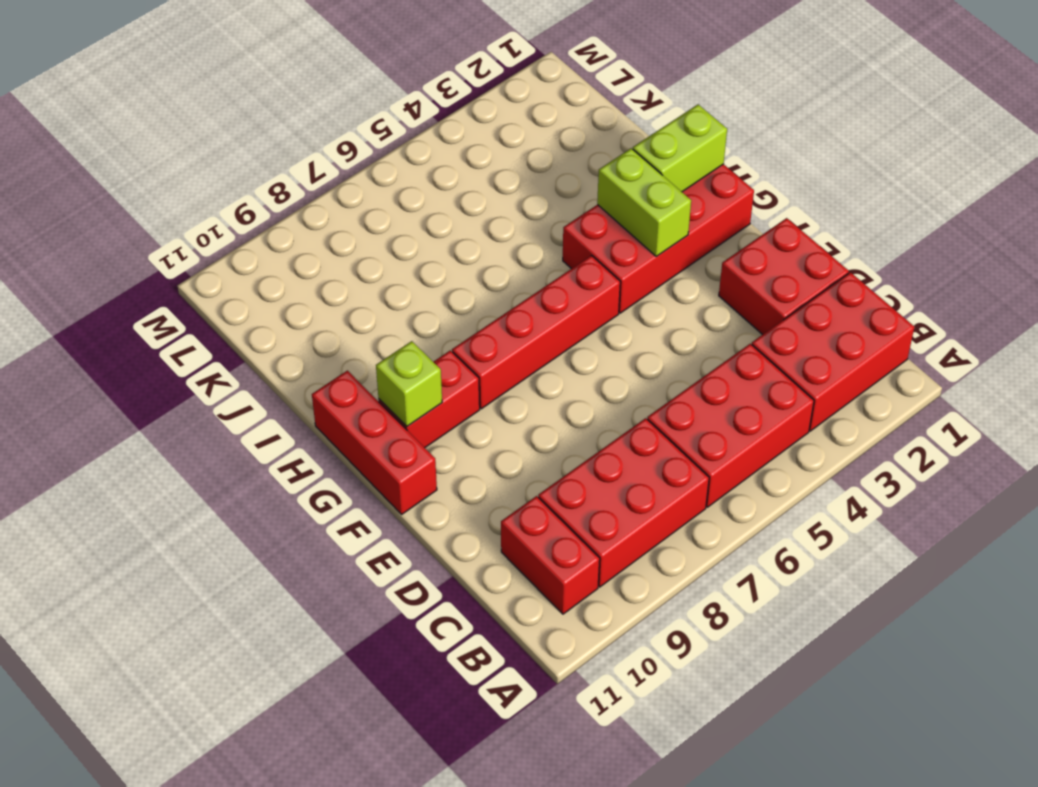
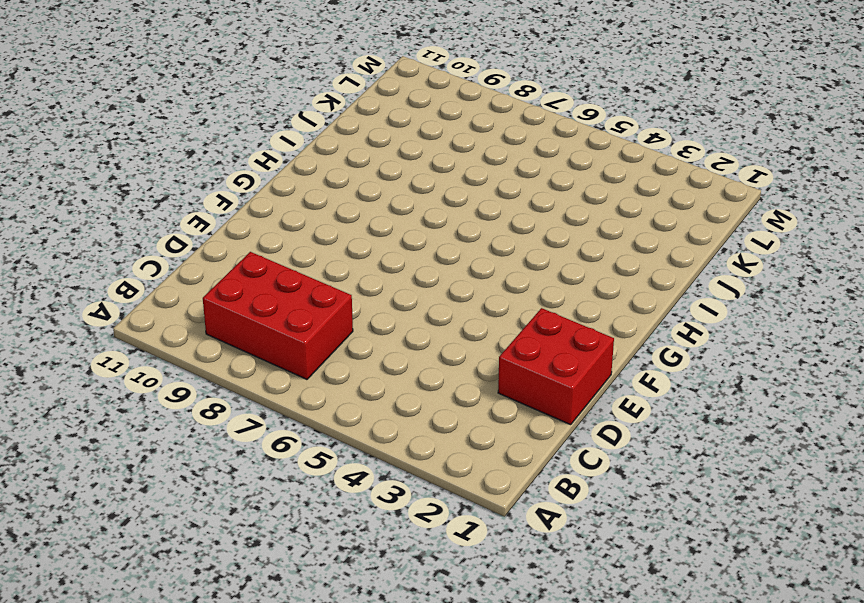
none -> red 2x3 brick [752,272,914,431]
none -> red 2x3 brick [647,344,814,507]
none -> red 1x2 brick [501,496,600,614]

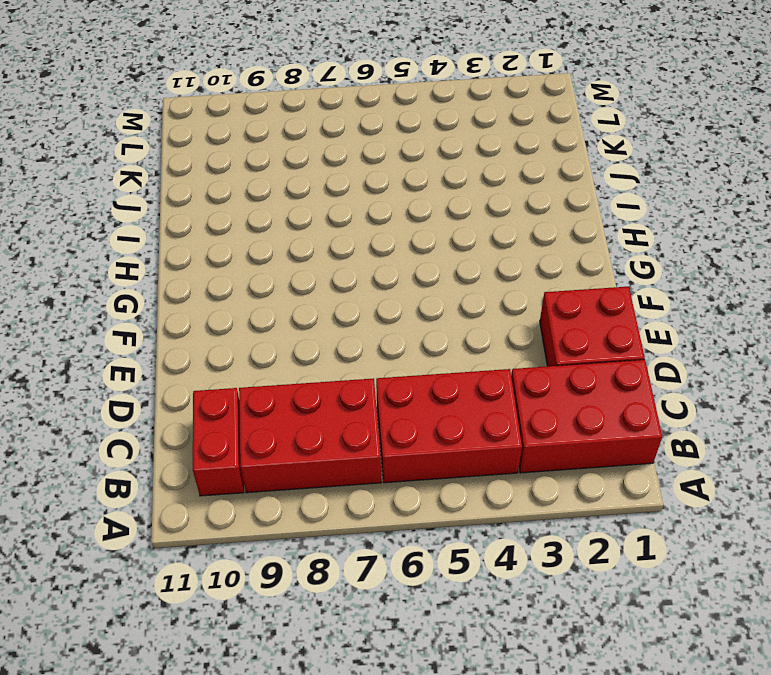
none -> red 1x3 brick [312,371,437,514]
none -> red 2x4 brick [563,164,754,313]
none -> red 1x4 brick [452,256,620,409]

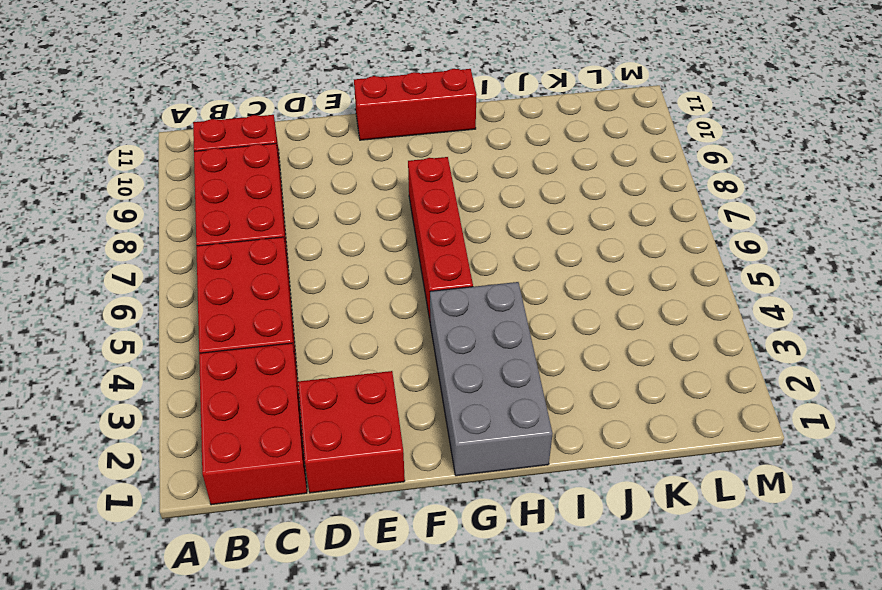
grey 2x4 brick [430,282,553,476] -> red 2x4 brick [563,164,754,313]
none -> red 1x2 brick [379,350,480,448]
none -> lime 1x2 brick [597,148,691,257]
none -> lime 1x1 brick [376,341,442,426]

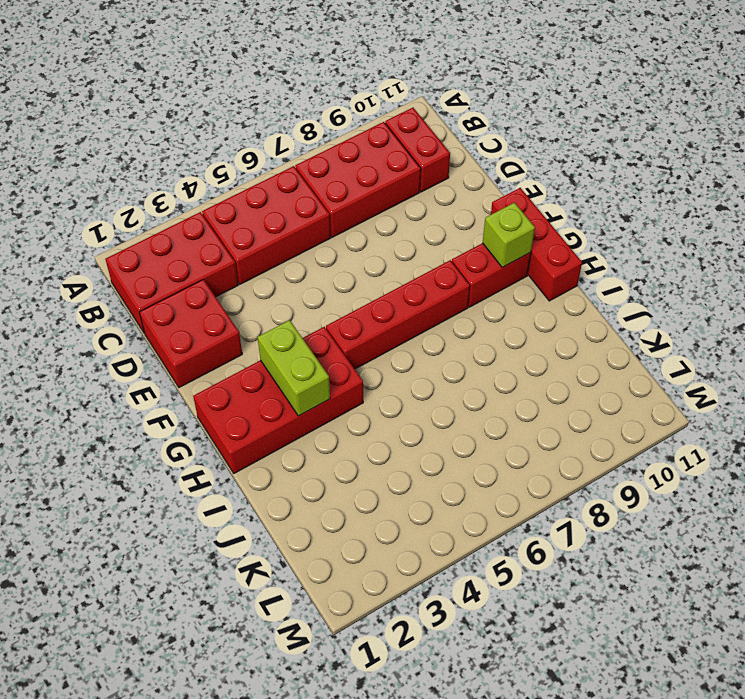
none -> lime 1x2 brick [633,105,727,192]

